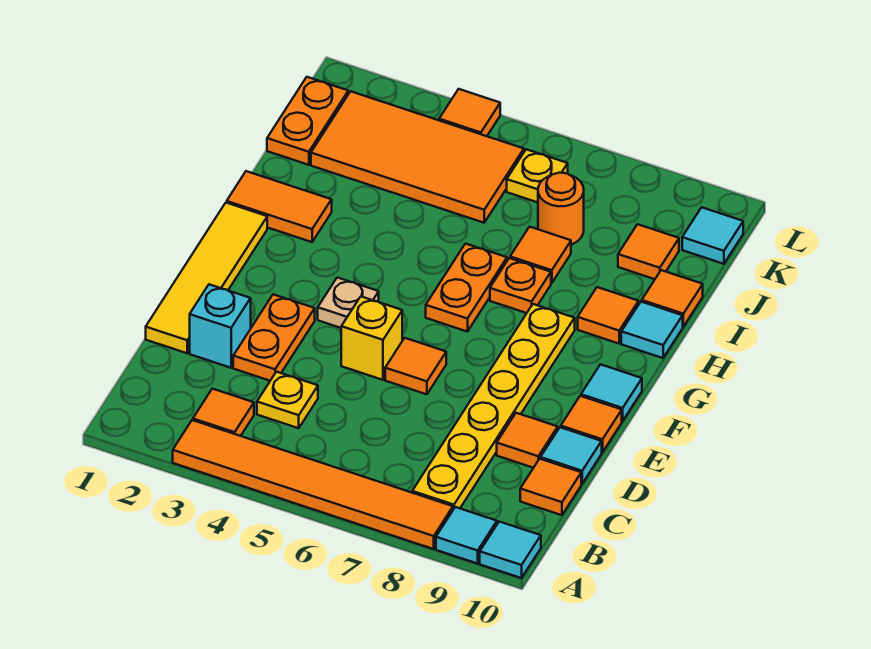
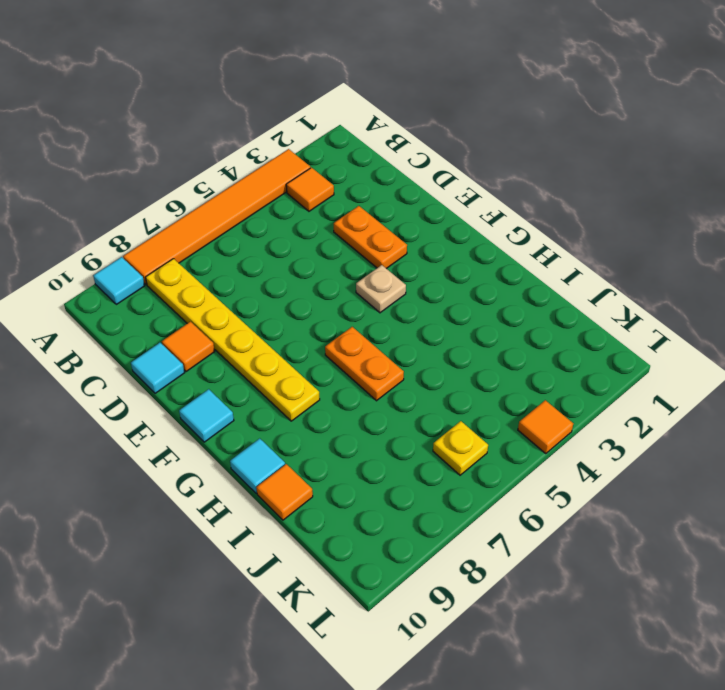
none -> cyan 1x1 tile [480,522,541,578]
none -> yellow 1x1 plate [257,372,318,428]
none -> orange 1x1 tile [520,459,581,515]
none -> yellow 1x4 tile [146,203,267,353]

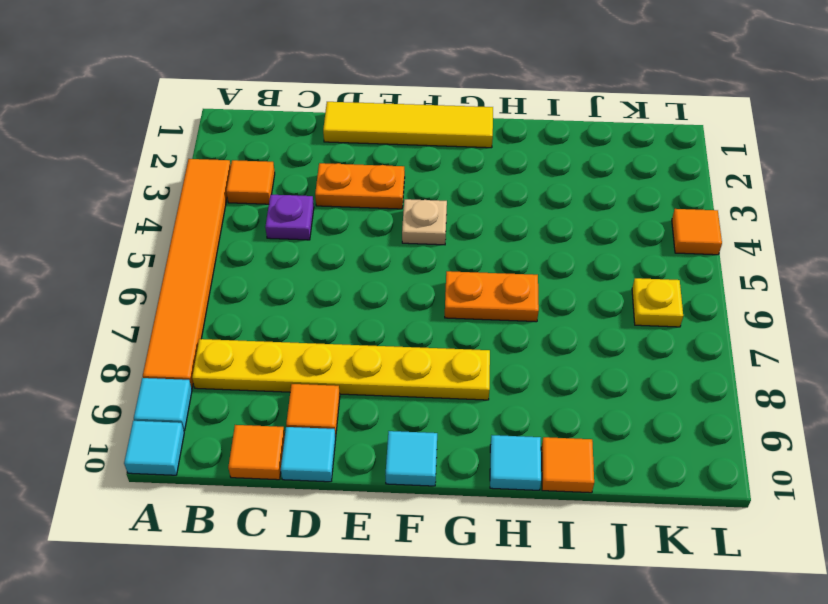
purple 1x1 plate [265,195,314,240] -> yellow 1x1 plate [257,372,318,428]
none -> cyan 1x1 brick [190,284,251,368]
none -> yellow 1x1 brick [341,297,402,380]
none -> orange 1x1 tile [385,338,446,394]
none -> orange 1x1 tile [561,396,622,452]

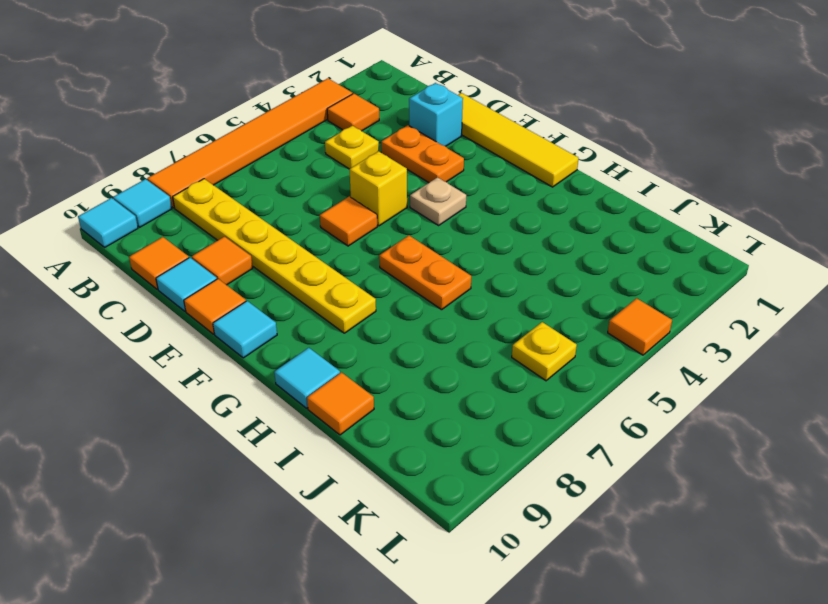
none -> orange 1x2 tile [227,171,332,242]
none -> orange 1x1 plate [490,258,551,313]
none -> orange 1x1 tile [578,287,639,343]
none -> orange 1x1 tile [510,227,571,283]

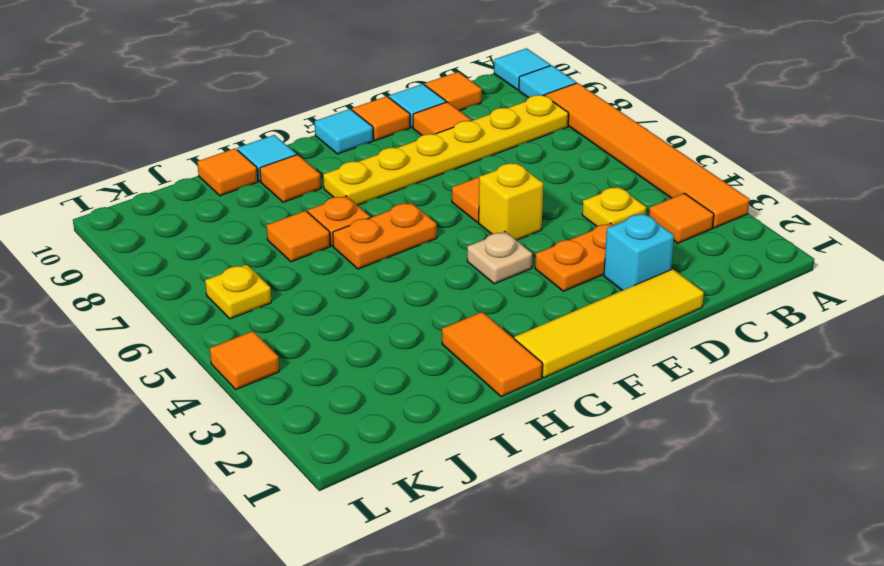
none -> orange 1x2 plate [267,77,348,165]
none -> orange 2x4 tile [311,91,524,223]
none -> orange 1x1 round brick [538,173,584,245]
none -> orange 1x1 tile [618,224,679,279]

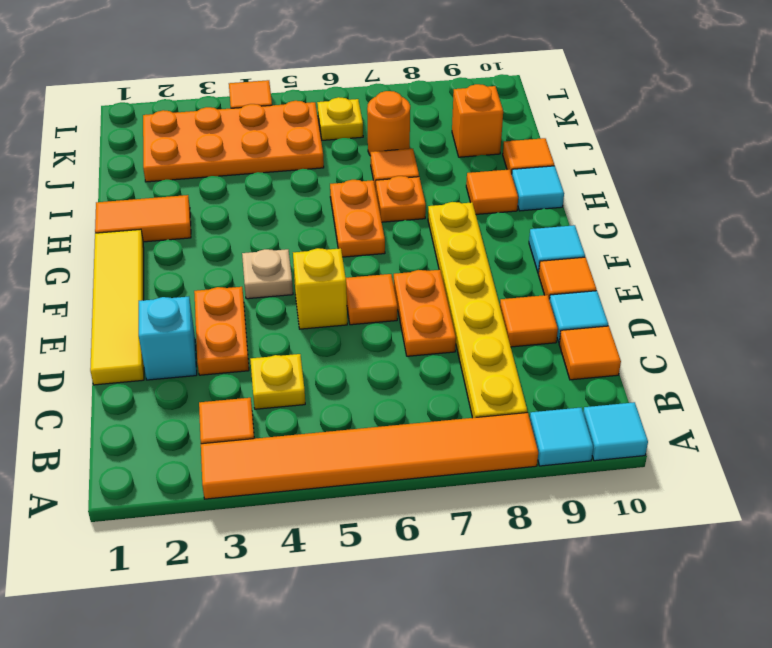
orange 1x2 plate [394,270,456,356] -> orange 1x2 plate moved to [267,77,348,165]
orange 2x4 plate [143,101,324,182] -> orange 2x4 tile [311,91,524,223]
orange 1x1 brick [452,84,503,157] -> orange 1x1 tile [618,224,679,279]
none -> cyan 1x1 tile [682,207,743,264]

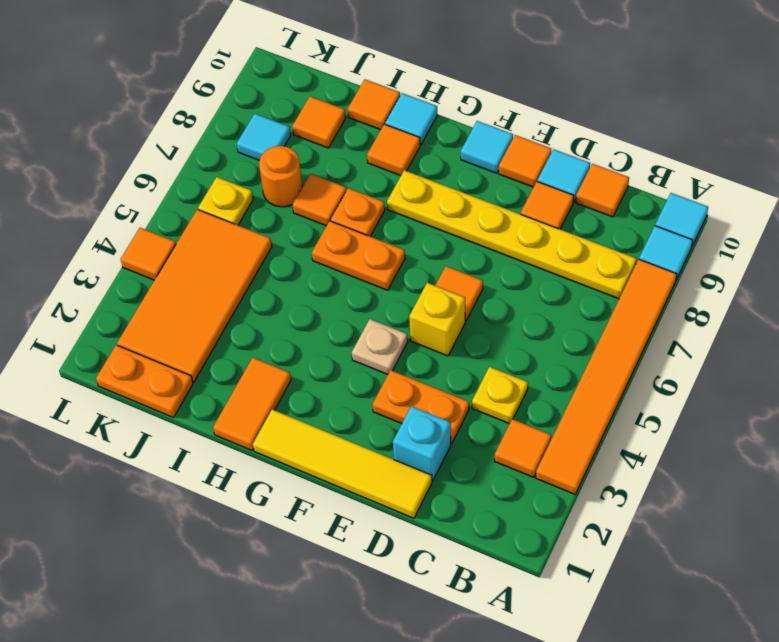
cyan 1x1 tile [237,114,291,160] -> cyan 1x1 tile moved to [682,207,743,264]

